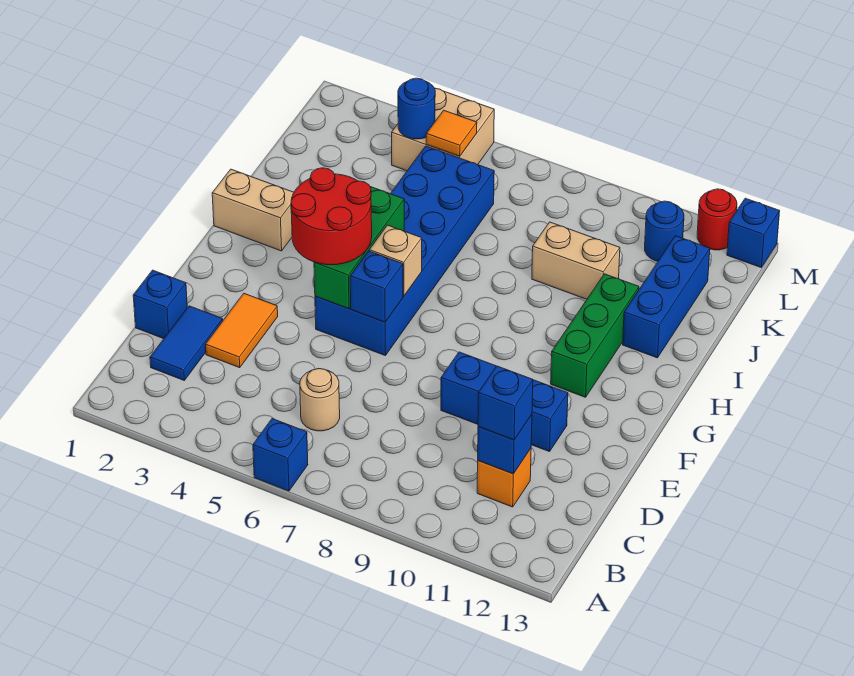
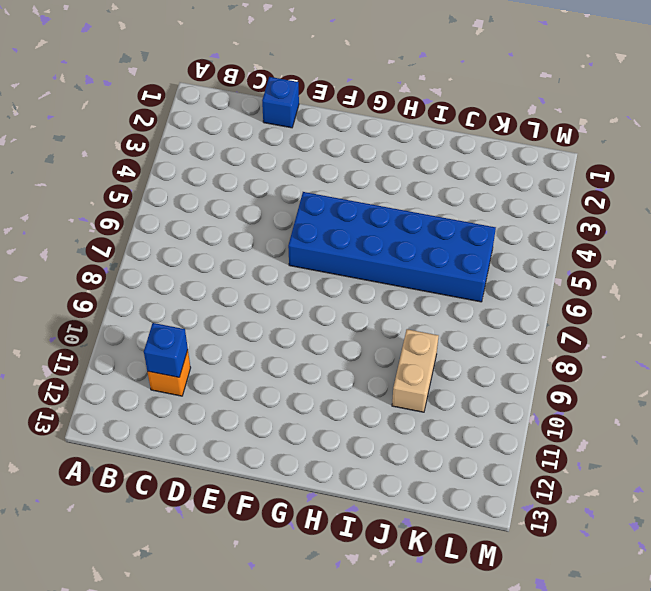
none -> blue 1x1 brick [253,419,308,491]
none -> blue 1x2 tile [150,306,223,380]
none -> tan 1x1 round brick [300,369,340,431]

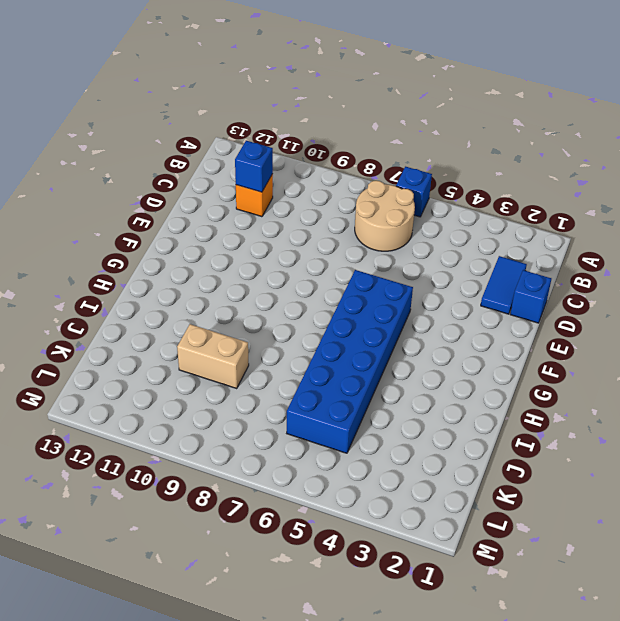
tan 2x2 round brick [355,181,415,251] -> tan 1x1 round brick [300,369,340,431]
none -> orange 1x2 tile [205,294,278,368]
none -> blue 1x3 brick [441,352,568,452]
none -> green 1x3 brick [551,274,639,397]

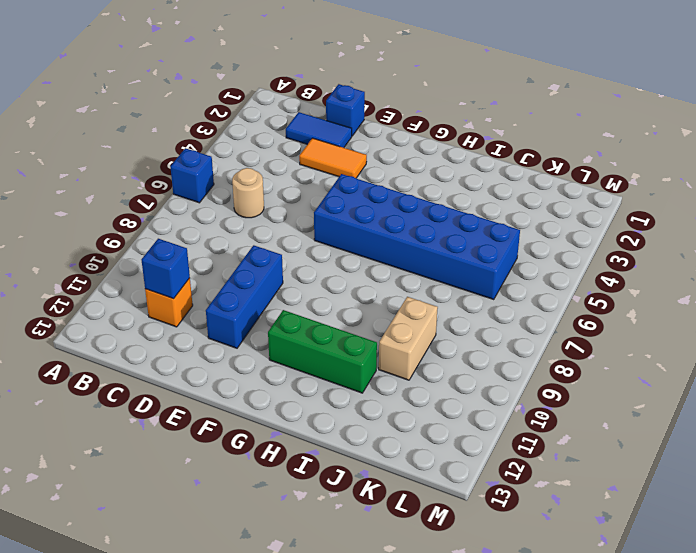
none -> tan 1x2 brick [212,169,294,251]
none -> blue 1x3 brick [623,236,710,358]
none -> tan 2x2 brick [392,88,494,171]

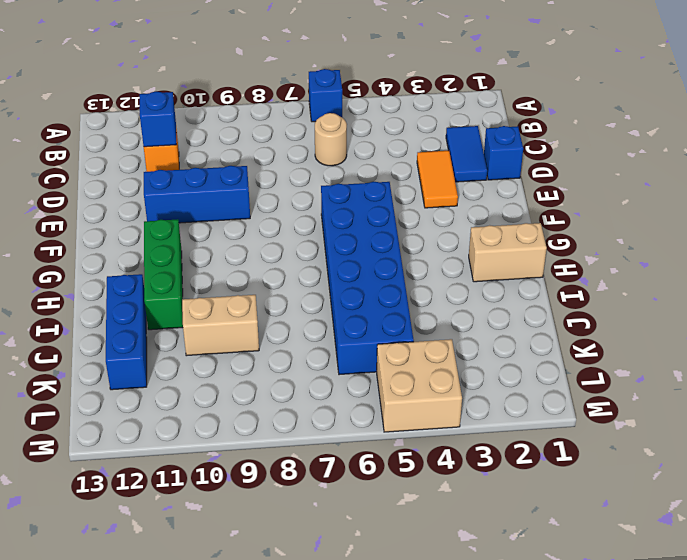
none -> blue 1x1 round brick [645,201,684,261]
none -> red 1x1 round brick [697,189,737,250]
none -> blue 1x1 brick [727,198,780,267]

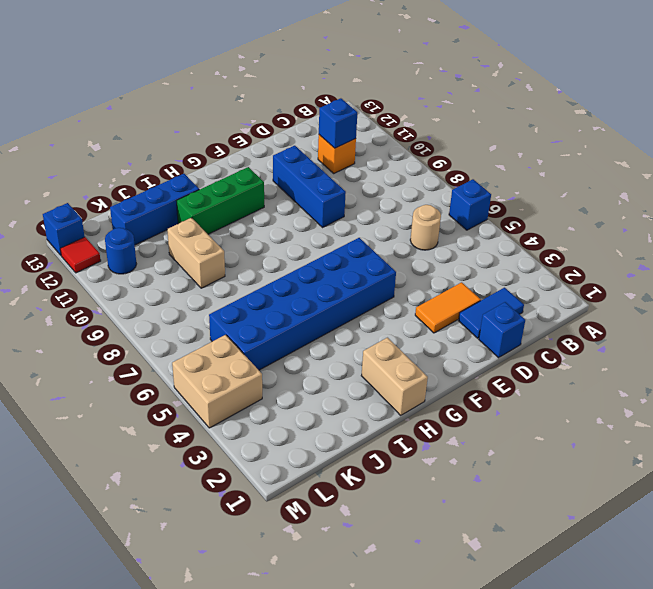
red 1x1 tile [60,237,101,273] -> red 1x1 round brick [697,189,737,250]
none -> green 1x3 brick [314,187,404,309]
none -> blue 1x1 brick [350,251,403,322]
none -> tan 1x1 brick [369,225,422,296]

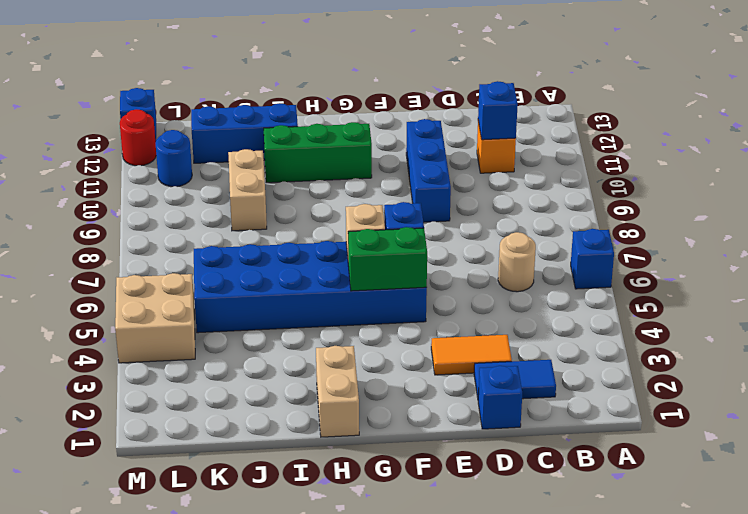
green 1x2 brick [348,227,427,291] -> green 1x3 brick [314,187,404,309]
none -> blue 1x1 round brick [398,78,435,139]
none -> orange 1x1 tile [426,110,477,156]
none -> blue 1x1 brick [478,366,533,440]

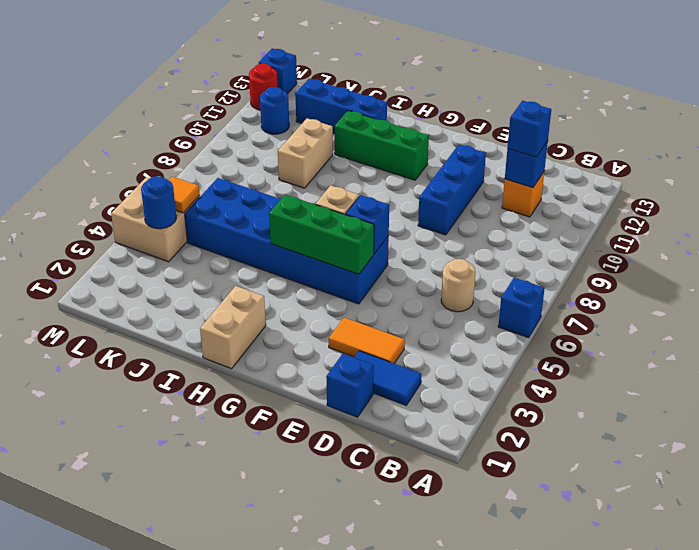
none -> red 2x2 round brick [291,168,372,265]

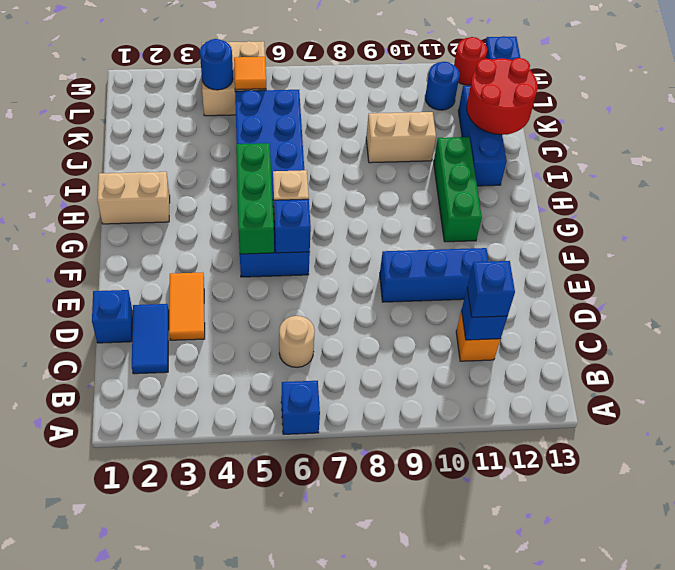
red 2x2 round brick [467,58,538,135] -> red 2x2 round brick moved to [291,168,372,265]

